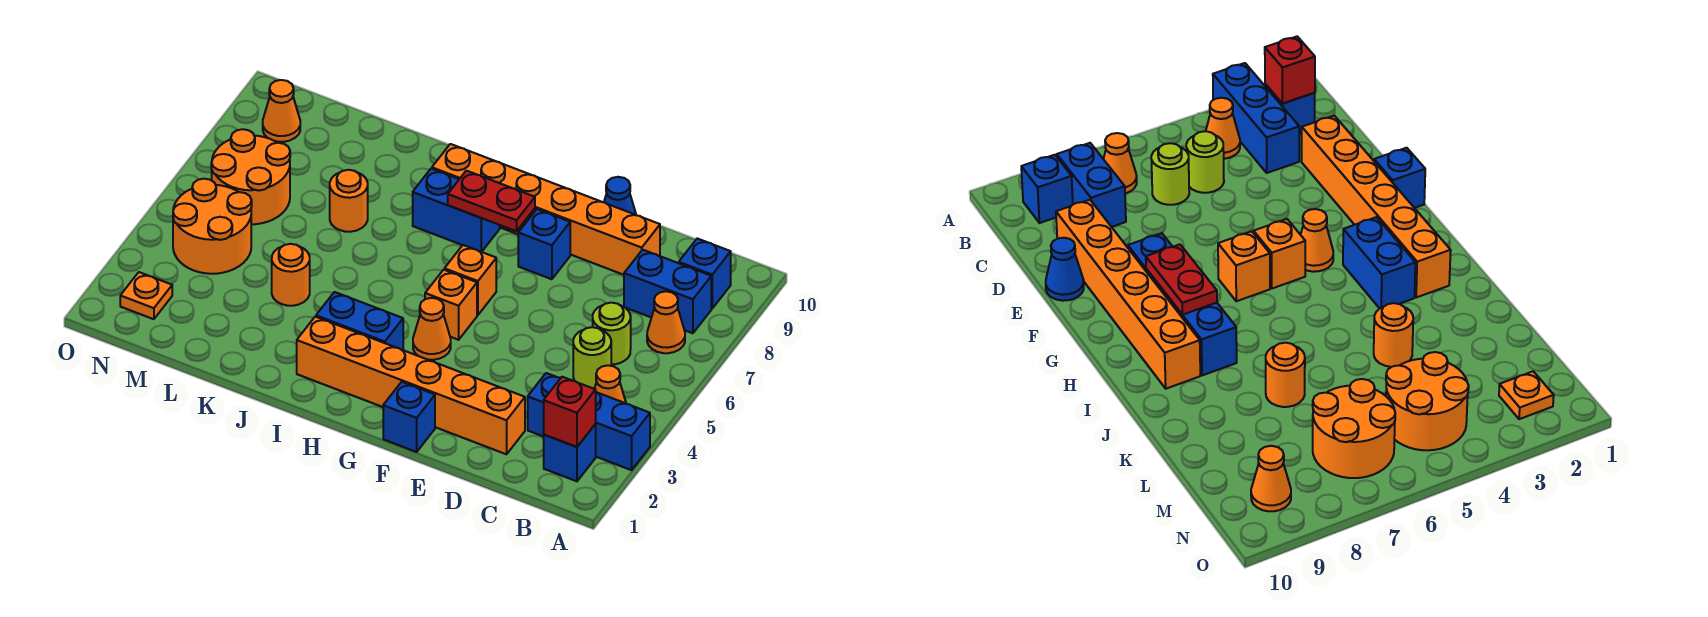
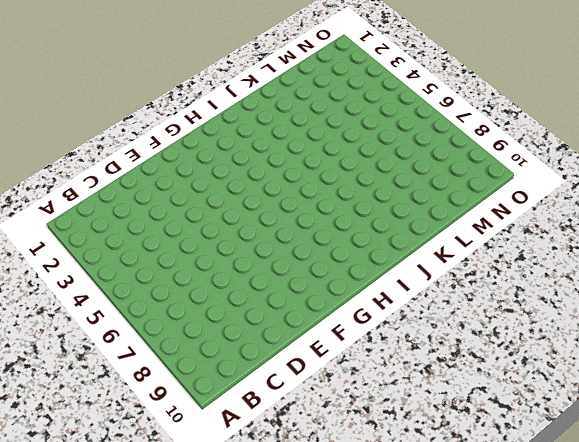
none -> blue 1x3 brick [528,373,650,470]
none -> blue 1x1 brick [544,424,596,481]
none -> orange 1x1 cone [595,365,626,403]

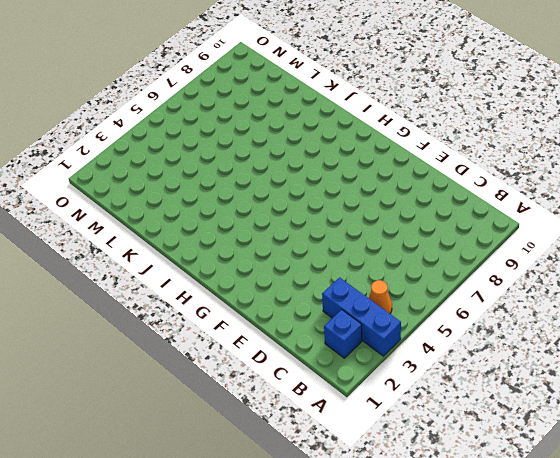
none -> orange 1x1 cone [647,291,685,353]
none -> blue 1x2 brick [624,250,711,333]
none -> blue 1x1 brick [679,238,731,309]

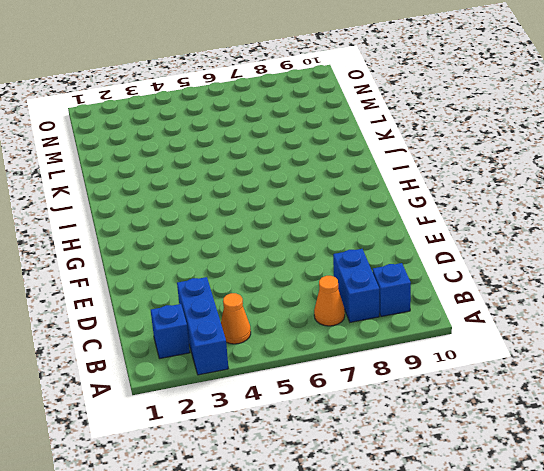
none -> lime 1x1 round brick [573,327,611,389]
none -> lime 1x1 round brick [593,303,631,364]
none -> orange 1x6 brick [297,317,525,454]

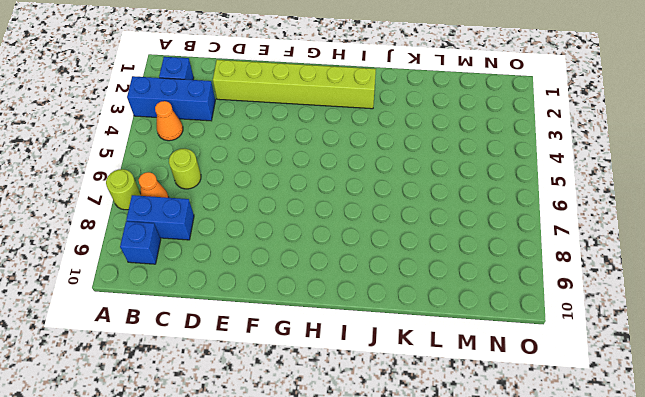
lime 1x1 round brick [106,169,141,210] -> lime 1x1 round brick moved to [573,327,611,389]
lime 1x6 brick [213,60,376,109] -> orange 1x6 brick [297,317,525,454]
none -> orange 1x6 brick [432,144,660,275]
none -> blue 1x1 cone [604,177,636,215]
none -> blue 1x1 brick [383,382,435,452]

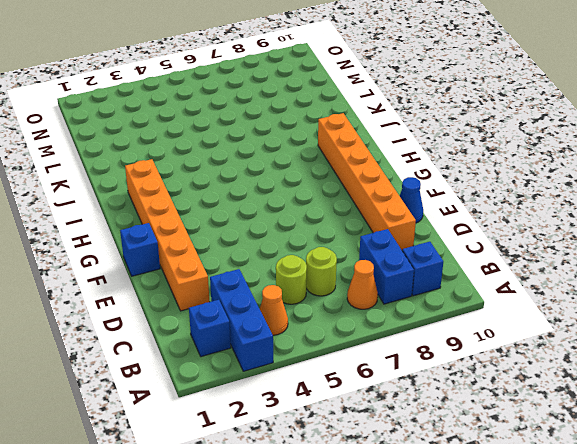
none -> blue 1x1 brick [518,209,570,279]
none -> orange 1x1 cone [413,298,451,360]
none -> orange 1x1 brick [425,270,477,340]

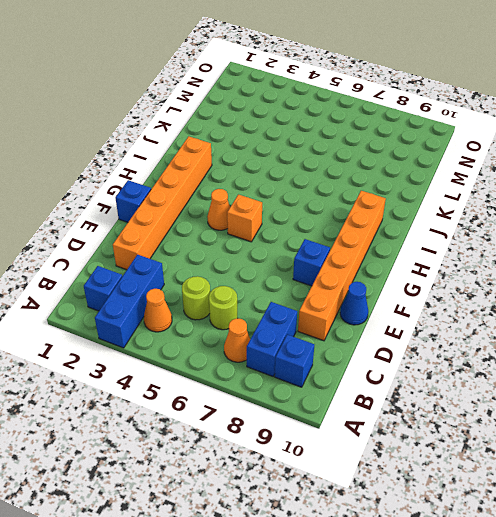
none -> orange 1x1 brick [444,245,496,315]
none -> blue 1x2 brick [316,292,403,350]
none -> blue 1x2 brick [413,169,500,252]

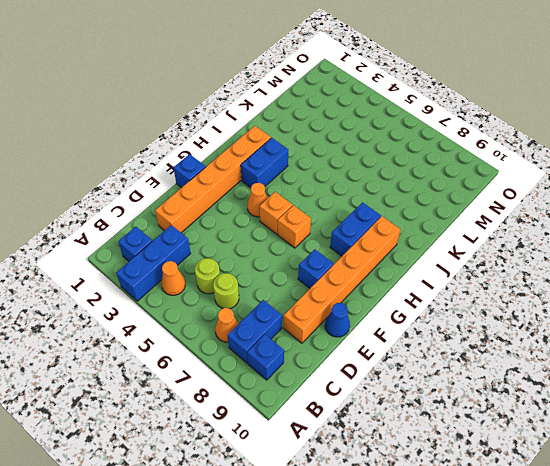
none -> orange 1x1 round brick [272,244,310,306]
none -> orange 1x1 round brick [330,170,368,232]
none -> orange 2x2 round brick [173,179,252,274]

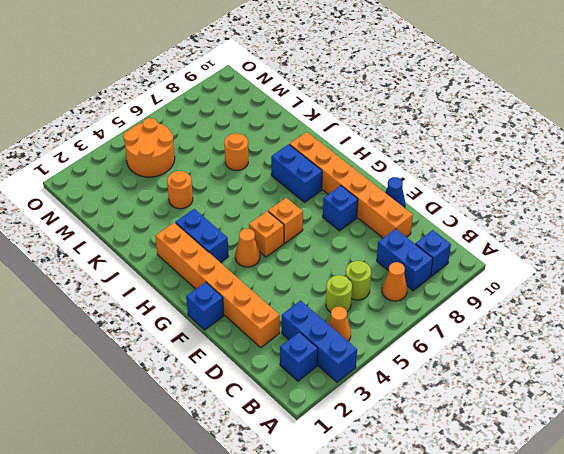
none -> orange 2x2 round brick [211,129,290,224]
none -> orange 1x1 plate [120,272,172,319]
none -> orange 1x1 cone [263,80,300,142]

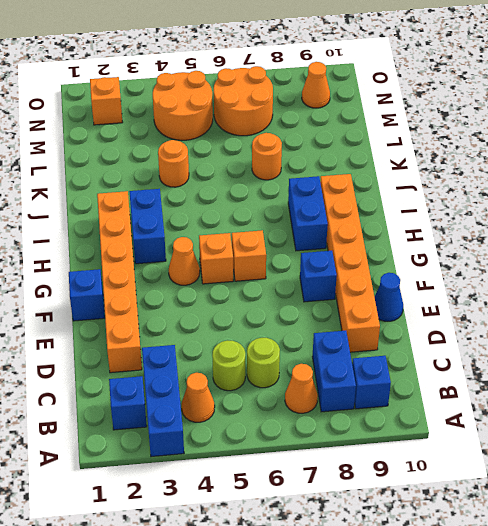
orange 1x1 brick [90,77,123,125] -> orange 1x1 plate [120,272,172,319]
none -> red 1x1 brick [544,377,596,447]
none -> red 1x2 plate [448,171,535,231]

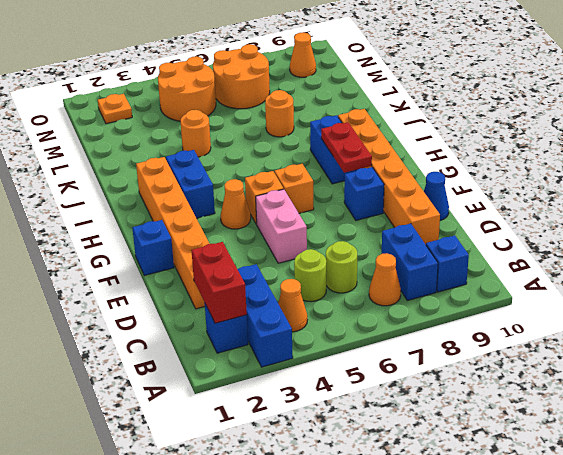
red 1x2 brick [192,242,247,323] -> red 1x1 brick [544,377,596,447]
pink 1x2 brick [256,189,307,263] -> none

